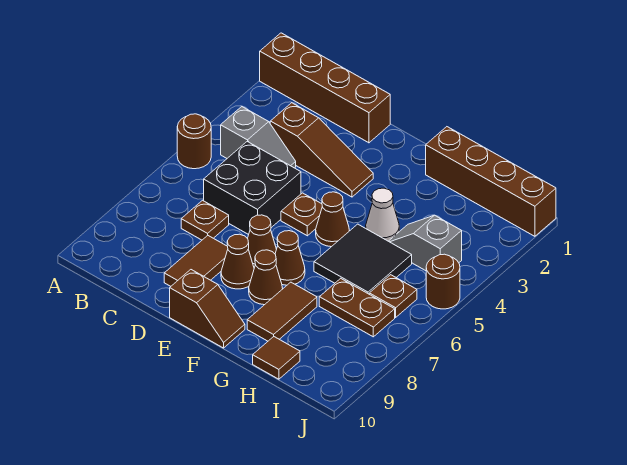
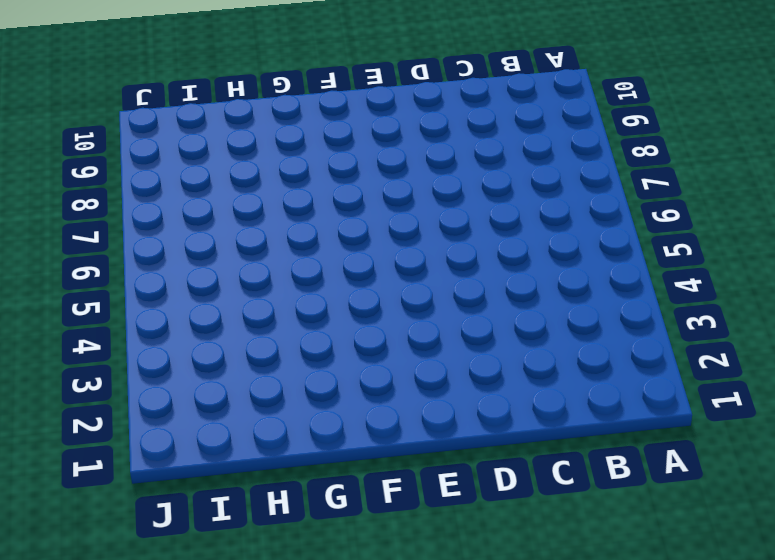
none -> brown 1x4 brick [260,33,390,143]
none -> brown 1x1 round brick [177,114,211,169]
none -> grey 1x2 slope [221,107,296,168]

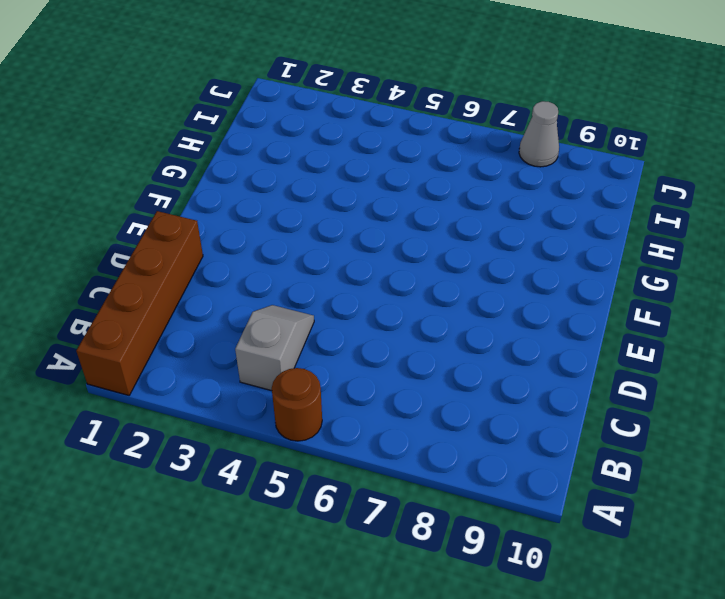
grey 1x1 cone [519,101,559,167] -> none
none -> brown 1x3 slope [270,103,373,197]
none -> black 2x2 brick [204,142,301,235]
none -> brown 1x1 plate [181,200,229,240]

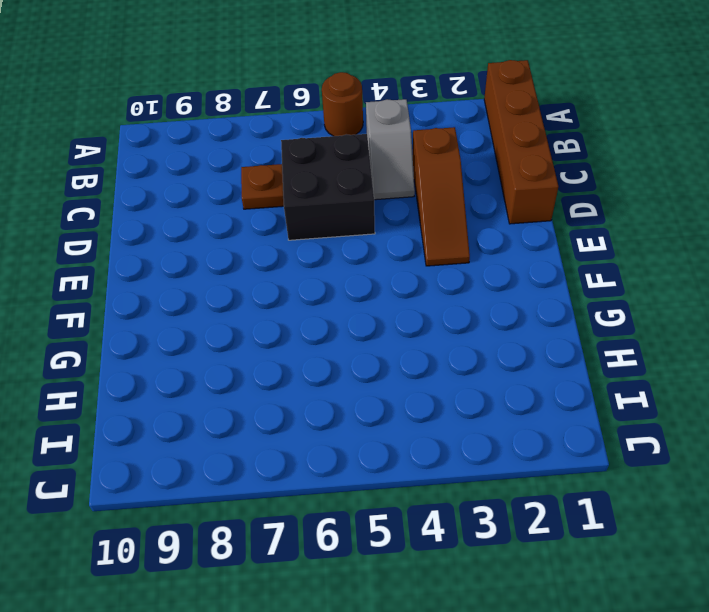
none -> brown 1x2 tile [164,236,228,286]
none -> brown 1x1 plate [281,193,322,236]
none -> brown 1x1 cone [248,215,277,268]

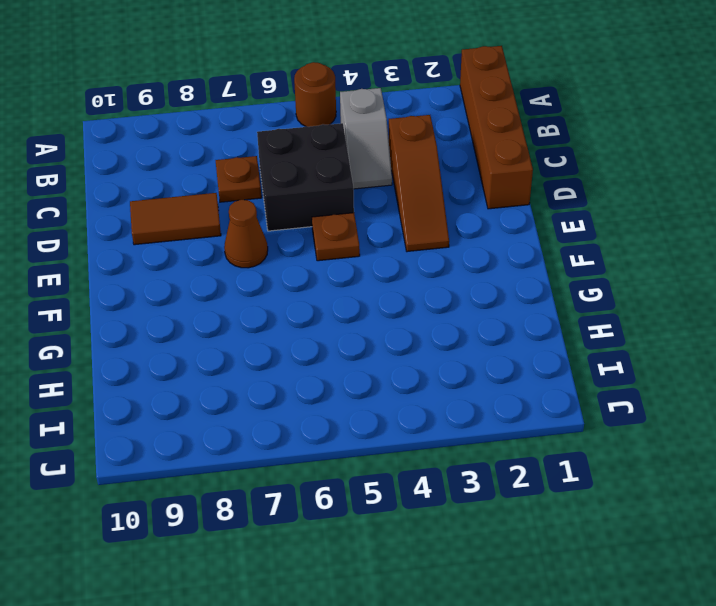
none -> brown 1x1 cone [221,234,254,289]
none -> brown 1x2 slope [170,270,245,348]
none -> brown 1x1 cone [316,192,349,247]

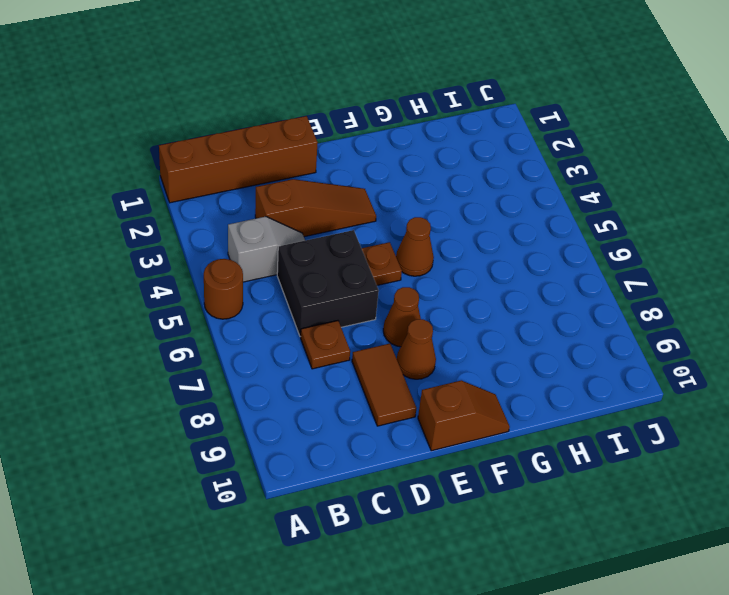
none -> brown 1x1 cone [275,231,305,285]
none -> brown 1x1 cone [249,250,283,305]
none -> brown 1x4 brick [426,127,556,236]

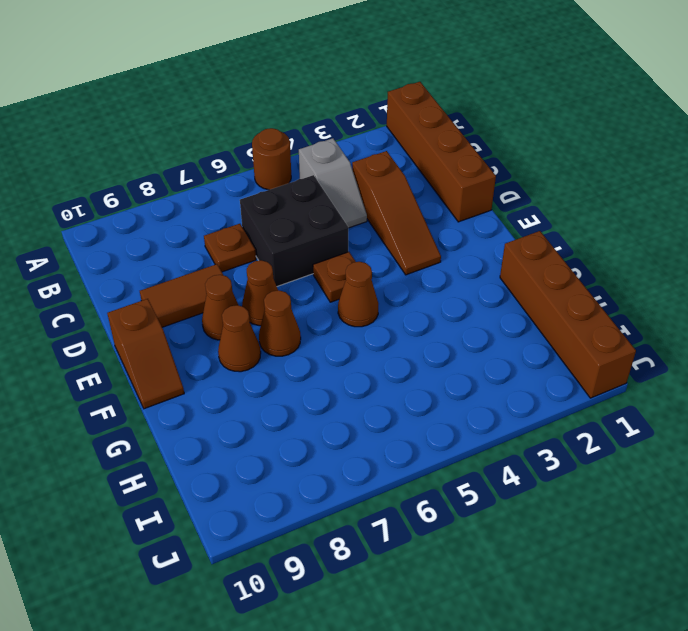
none -> white 1x1 cone [366,188,399,241]
none -> black 2x2 tile [314,224,412,294]
none -> brown 1x2 tile [247,282,317,341]

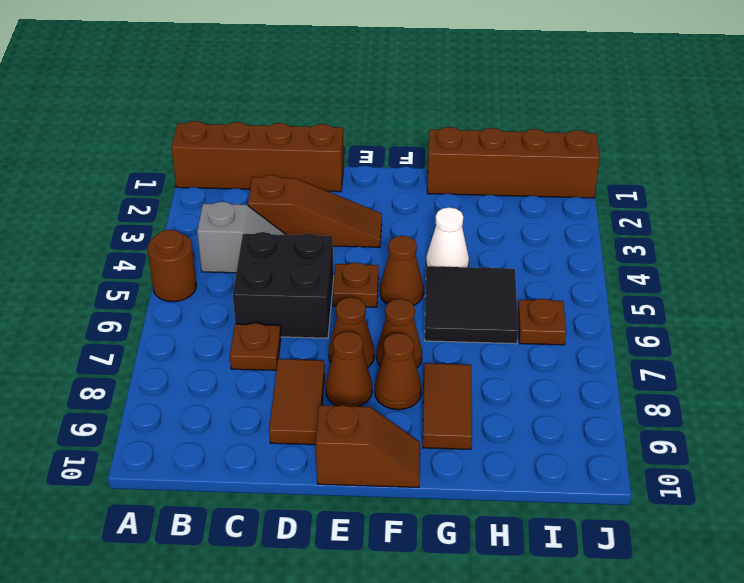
none -> grey 1x2 slope [389,215,462,271]
none -> brown 1x2 plate [319,278,395,337]
none -> brown 1x1 tile [253,337,300,379]

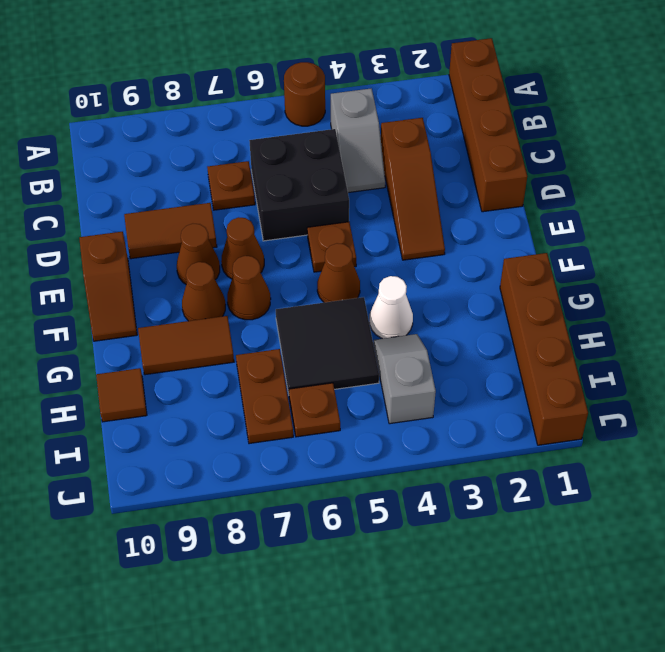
none -> brown 1x1 round brick [426,254,460,309]

